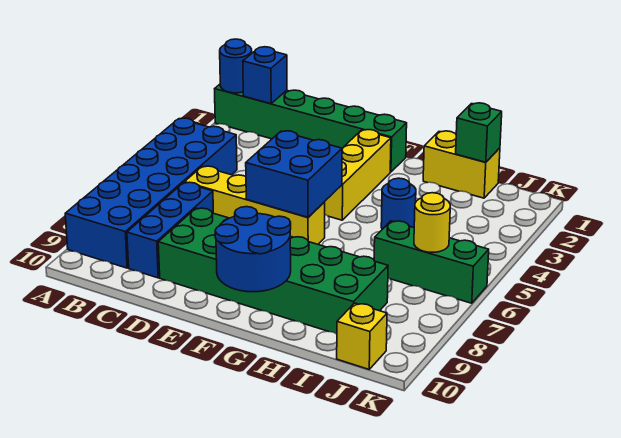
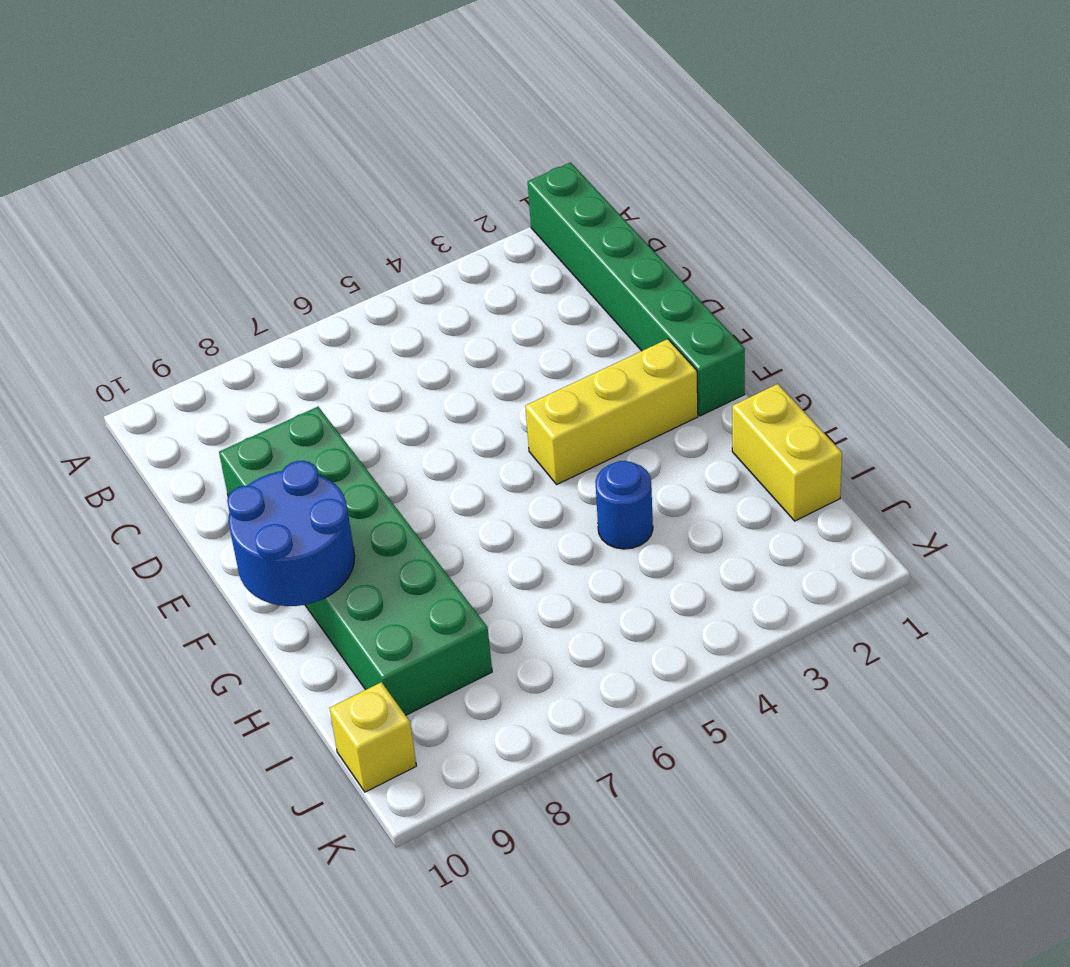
none -> blue 2x6 brick [65,118,237,268]
none -> yellow 1x4 brick [185,166,325,244]
none -> blue 1x3 brick [127,182,213,278]

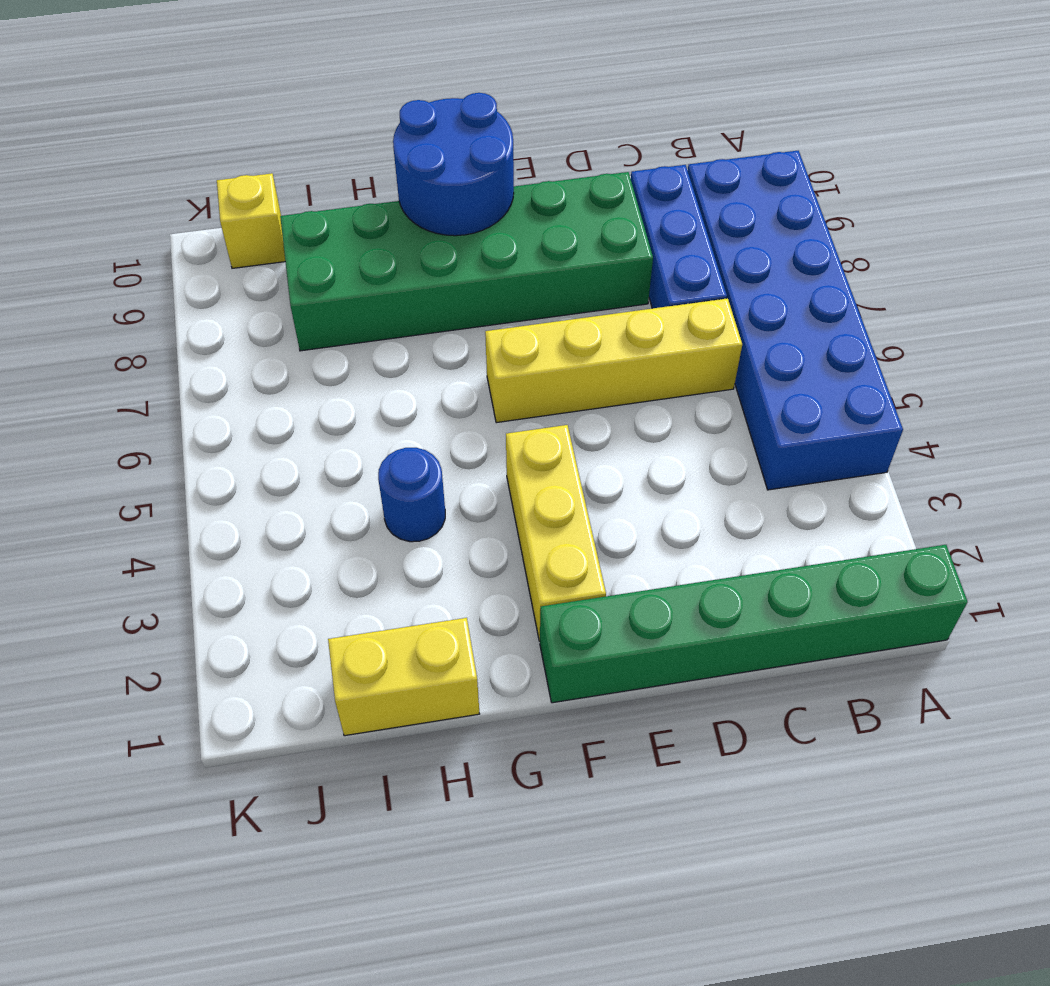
none -> green 1x3 brick [374,221,489,303]
none -> blue 1x1 round brick [220,39,252,93]
none -> blue 1x1 brick [243,47,287,104]

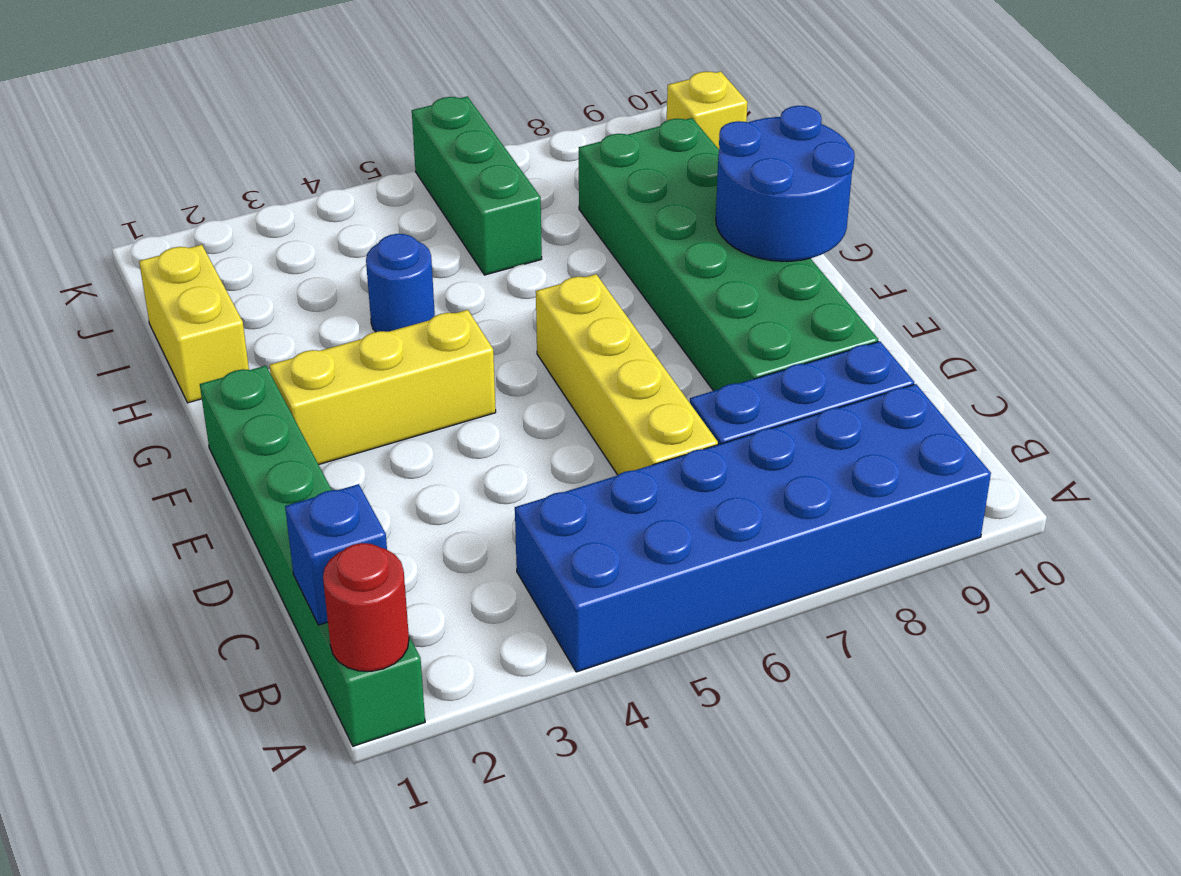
red 1x1 round brick [323,543,409,671] -> blue 1x1 round brick [220,39,252,93]
none -> blue 2x2 brick [246,131,342,217]
none -> green 1x1 brick [456,103,502,162]
none -> yellow 1x1 round brick [414,193,450,252]

